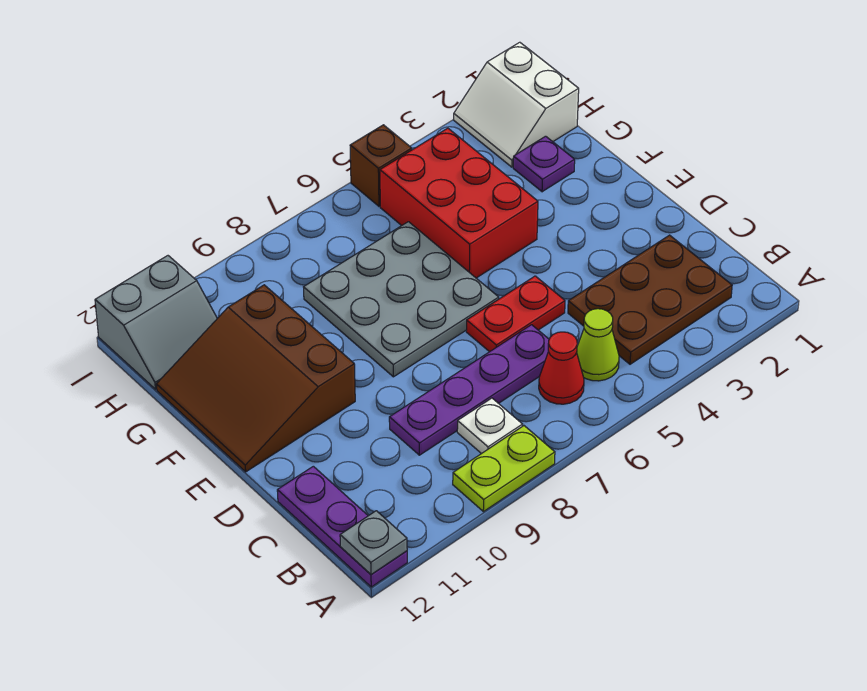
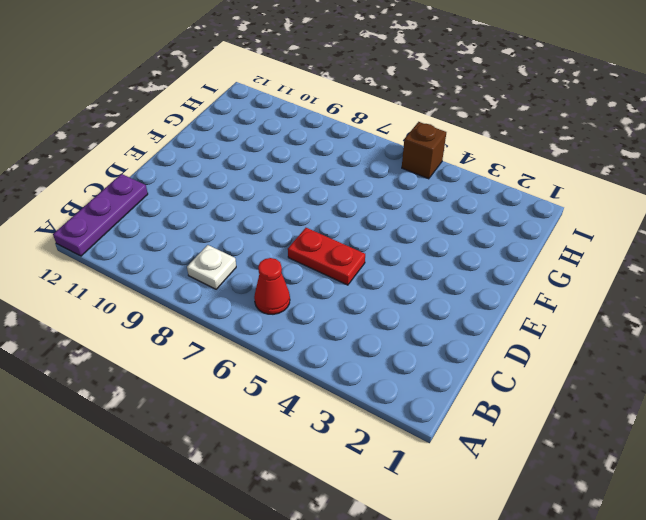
none -> lime 1x2 plate [453,426,555,512]
none -> brown 2x3 plate [568,235,732,364]
none -> lime 1x1 cone [577,309,619,381]

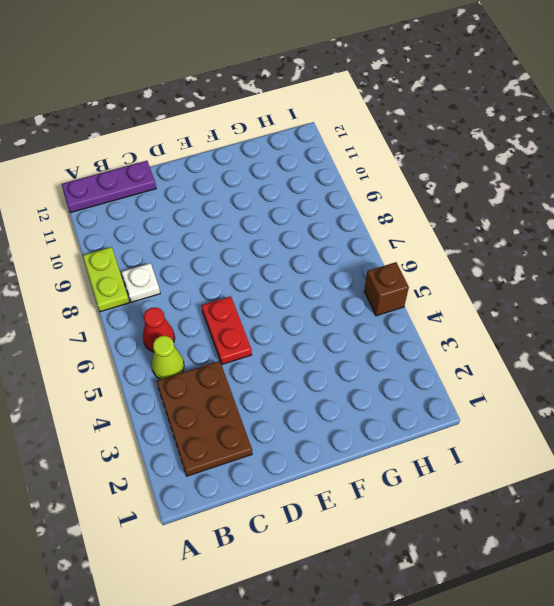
none -> purple 1x4 plate [389,325,549,455]
none -> grey 3x3 plate [304,222,499,377]
none -> brown 3x3 slope [156,285,355,472]

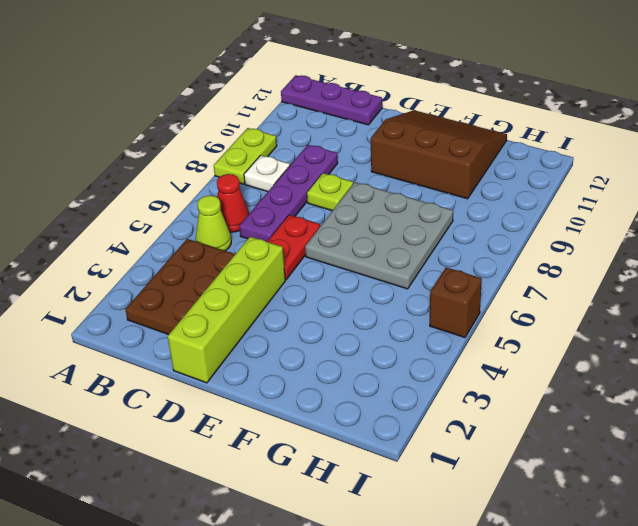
lime 1x4 brick [168,237,285,383] -> none
lime 1x1 plate [307,173,353,211] -> none
none -> red 2x3 brick [380,128,538,278]
none -> purple 1x1 plate [513,136,575,192]
none -> white 2x2 slope [454,42,579,167]

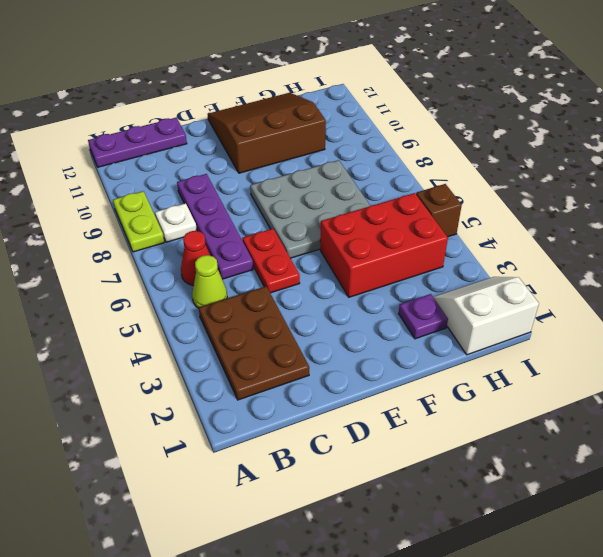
none -> grey 2x2 slope [95,256,217,389]
none -> grey 1x1 plate [340,511,407,575]

